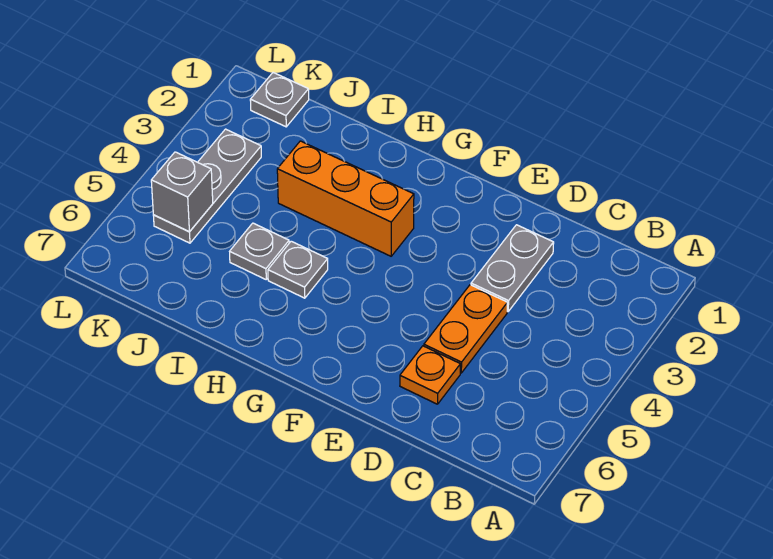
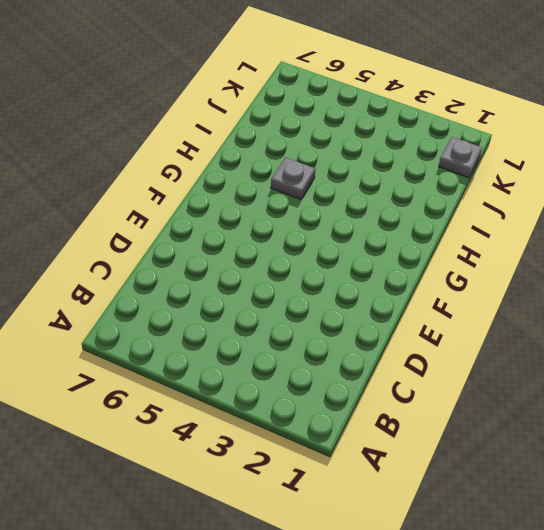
none -> grey 1x2 plate [471,225,554,312]
none -> orange 1x2 plate [424,285,507,373]

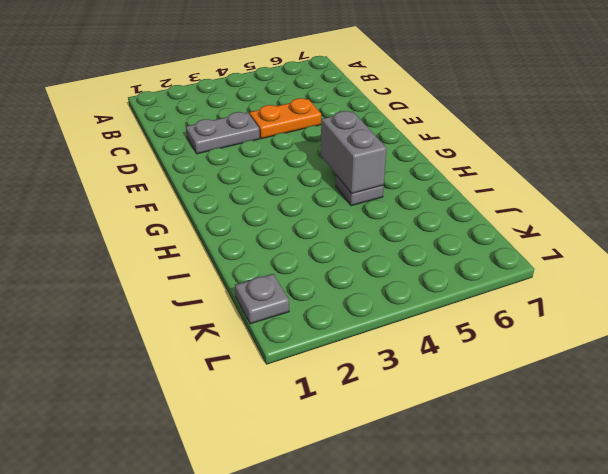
grey 1x2 brick [321,111,387,194] -> none
none -> orange 1x1 plate [400,346,460,404]
none -> orange 1x3 brick [277,141,414,256]

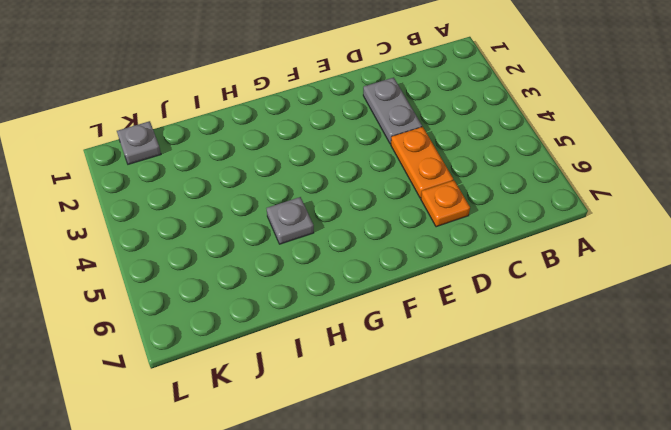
none -> orange 1x3 brick [277,141,414,256]
none -> grey 1x1 plate [230,223,289,279]

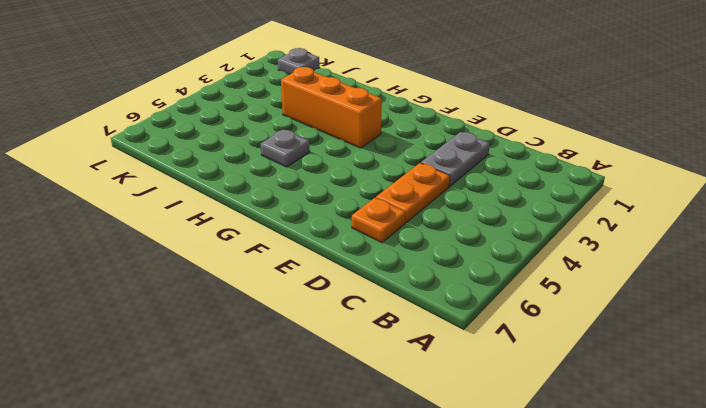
none -> grey 1x1 plate [230,223,289,279]
none -> grey 1x3 plate [153,129,261,243]

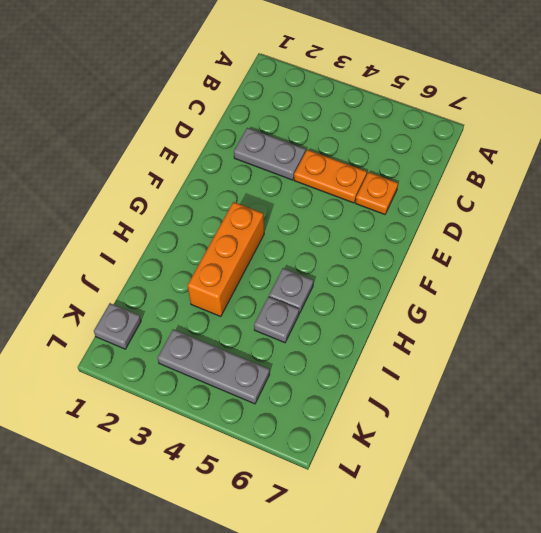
none -> grey 1x1 brick [151,152,213,232]

